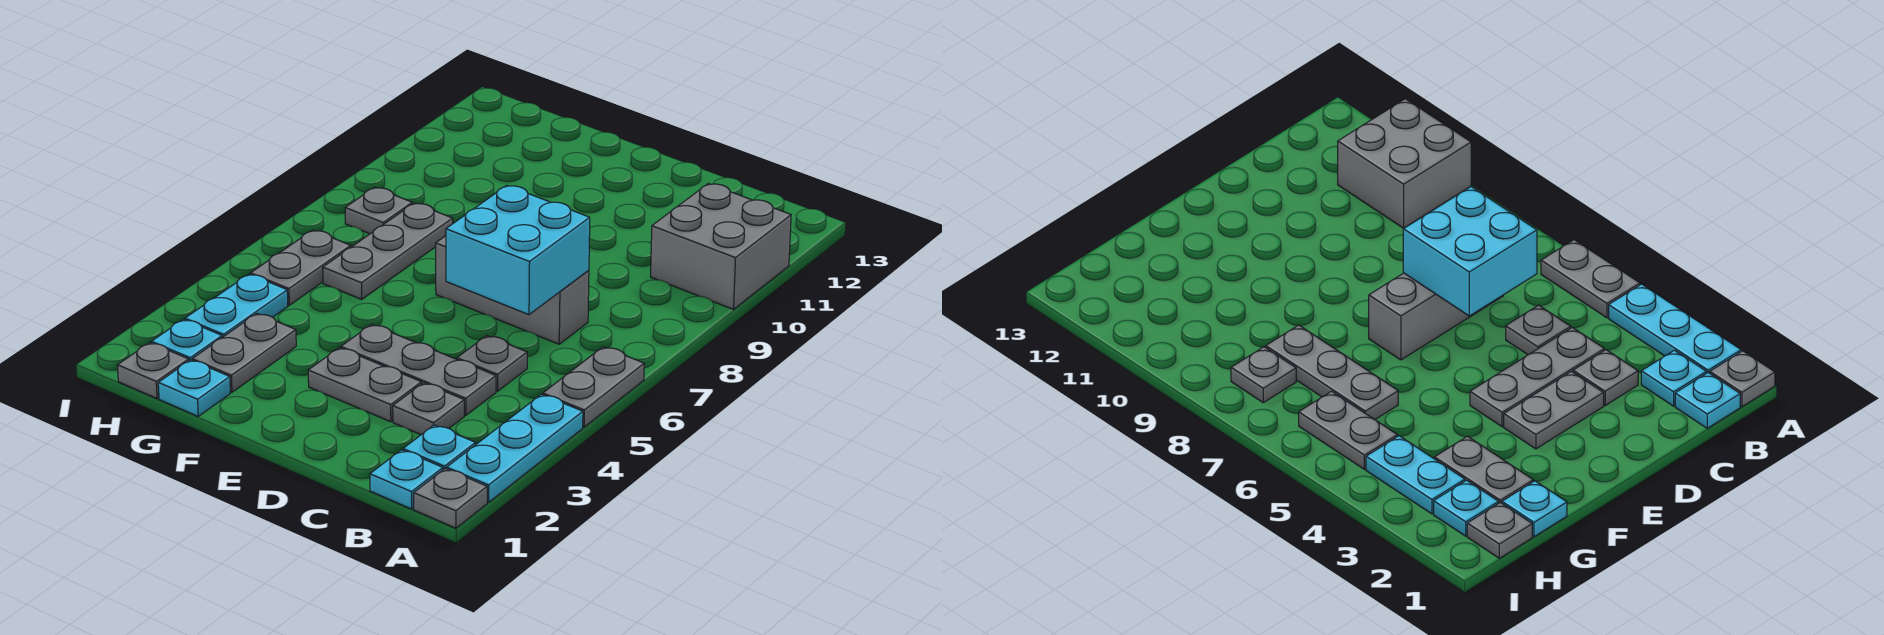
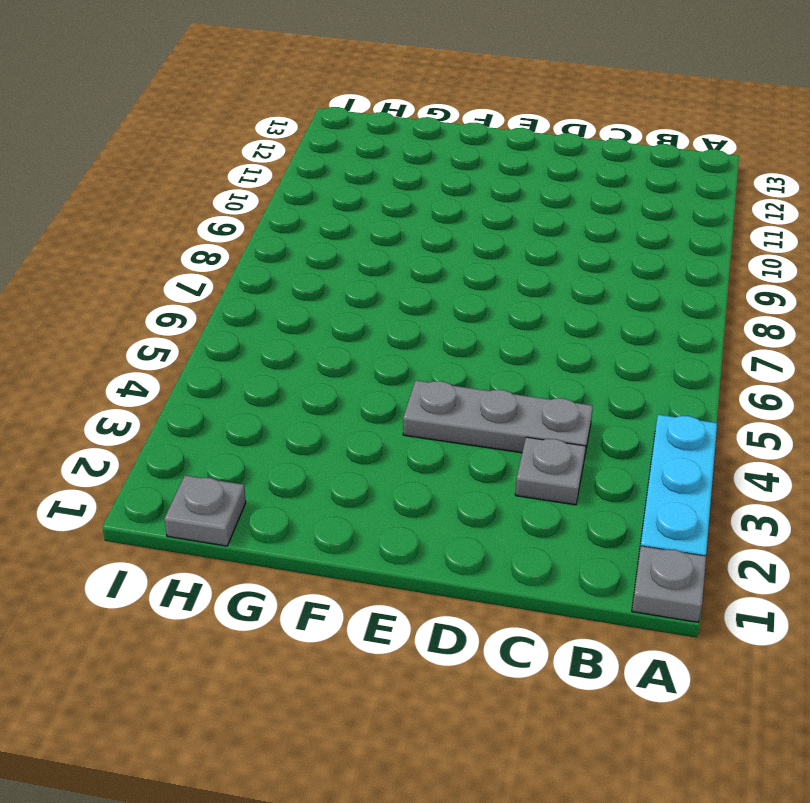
none -> grey 1x2 plate [543,347,644,427]
none -> grey 2x2 brick [651,184,791,309]
none -> cyan 1x1 plate [370,450,443,509]

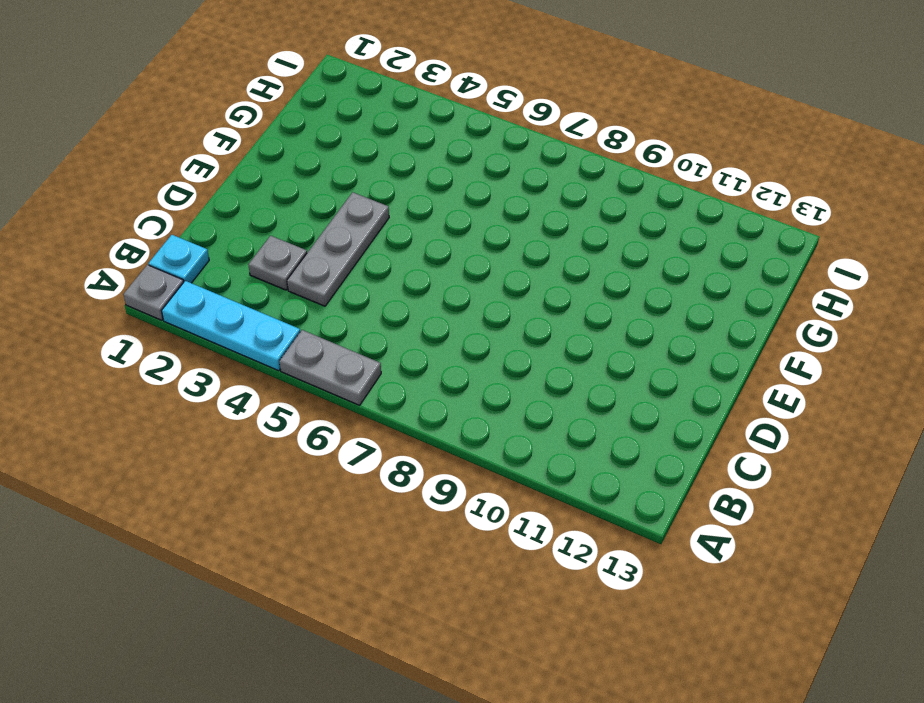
none -> grey 2x2 brick [651,184,791,309]
none -> cyan 1x1 plate [403,425,476,470]
none -> grey 1x1 plate [457,336,527,391]

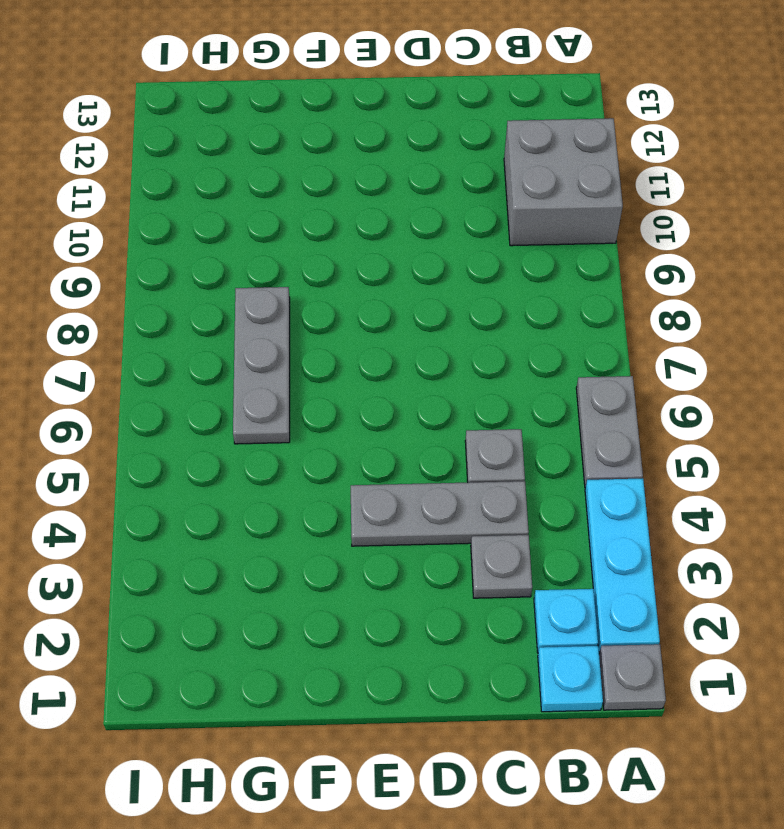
none -> grey 1x3 brick [436,236,589,344]
none -> grey 1x2 plate [308,348,422,422]
none -> cyan 1x1 plate [158,360,230,416]

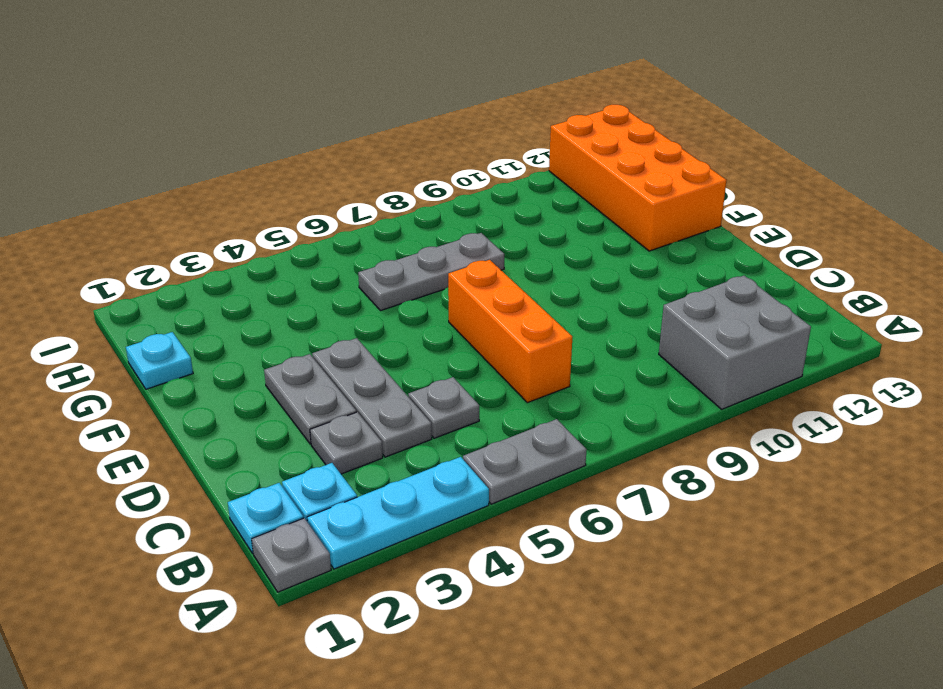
orange 1x3 brick [448,260,572,403] -> grey 1x3 brick [436,236,589,344]
orange 2x4 brick [549,105,727,251] -> none
none -> grey 1x2 plate [192,314,296,392]
none -> grey 1x1 plate [118,343,189,398]
none -> cyan 1x1 plate [152,319,222,361]

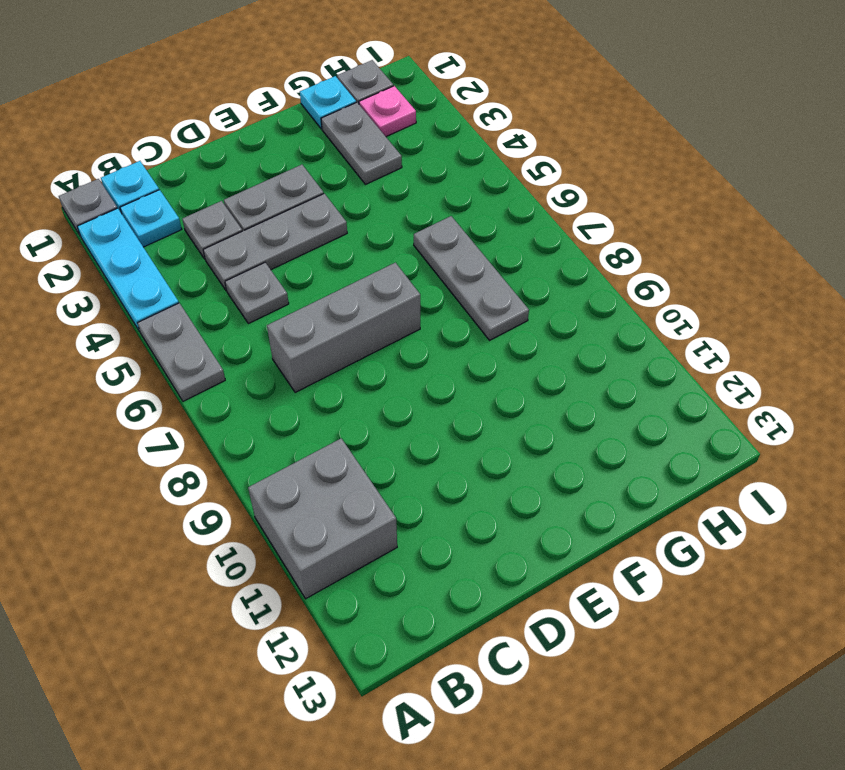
pink 1x1 plate [359,86,416,137] -> cyan 1x1 plate [152,319,222,361]
none -> cyan 1x2 plate [185,274,288,337]
none -> grey 1x2 plate [251,230,351,305]
none -> grey 1x1 plate [345,187,412,234]

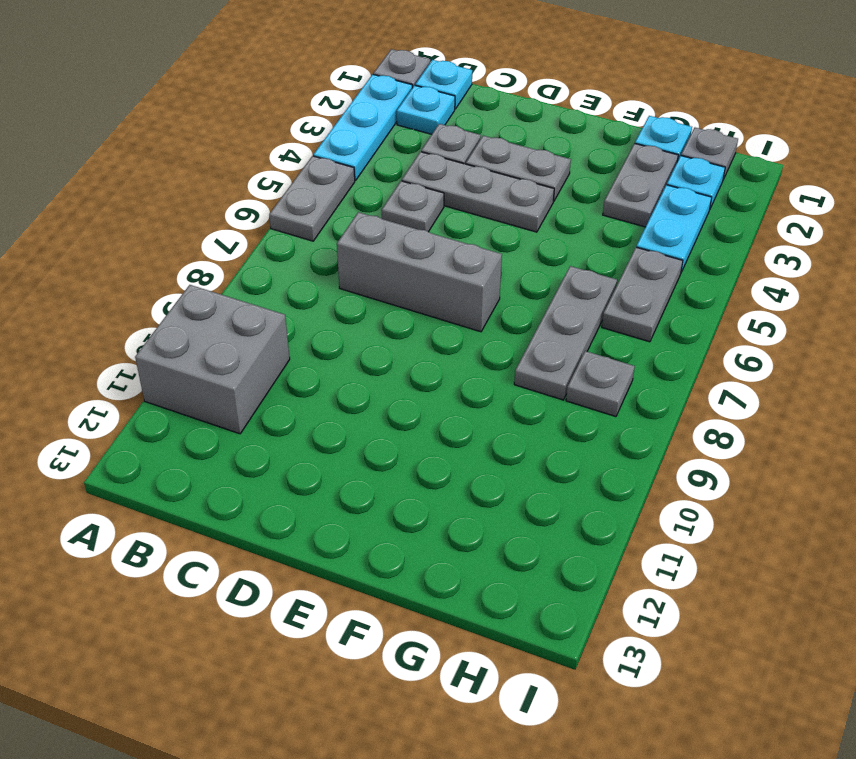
none -> cyan 2x2 brick [446,185,590,315]

